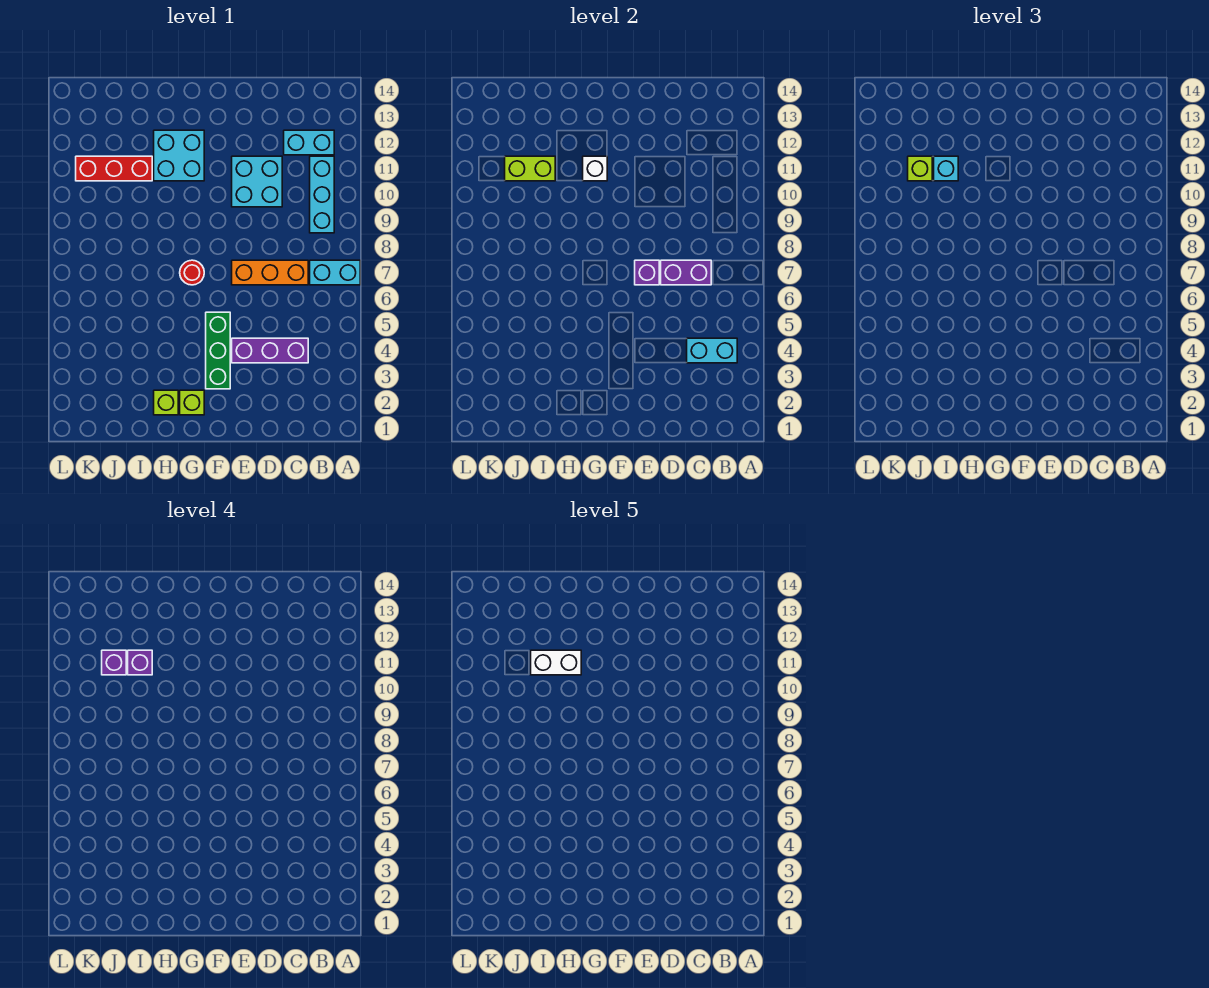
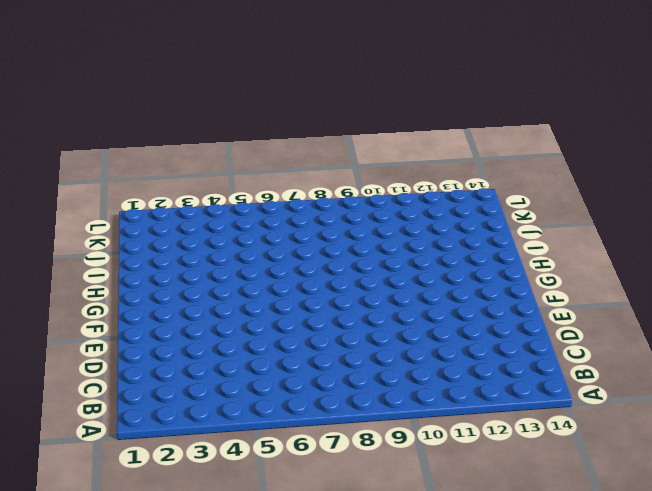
none -> cyan 1x2 brick [310,260,360,285]
none -> cyan 1x3 brick [310,156,334,233]
none -> cyan 1x2 brick [284,130,334,155]

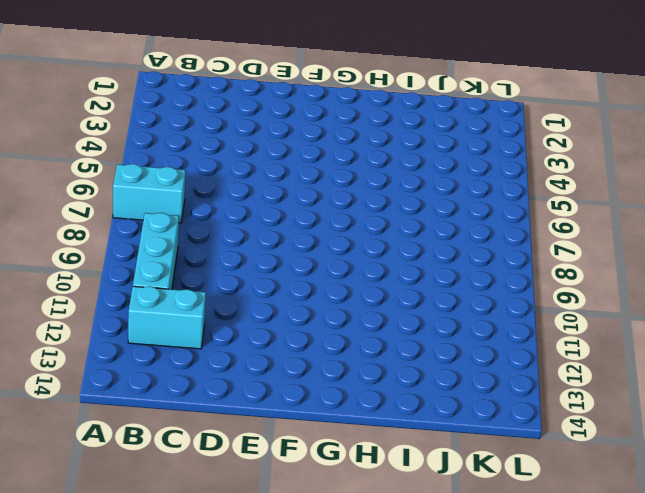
none -> purple 1x3 brick [232,338,308,363]
none -> orange 1x3 brick [232,260,308,285]
none -> cyan 2x2 brick [232,156,282,207]

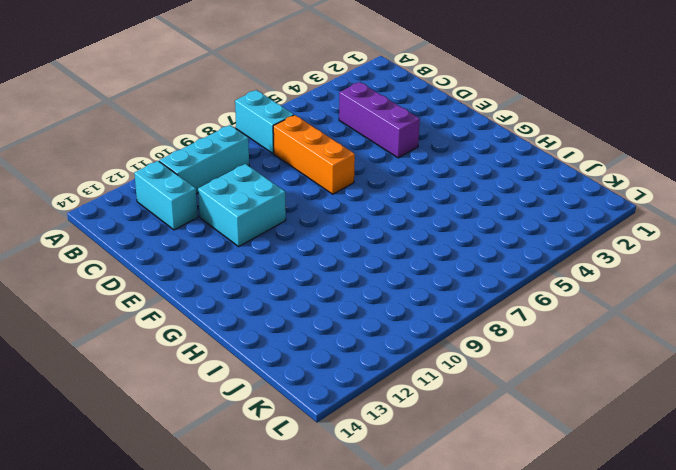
none -> green 1x3 brick [206,312,230,389]
none -> lime 1x1 brick [180,390,204,415]
none -> red 1x1 round brick [180,260,204,285]

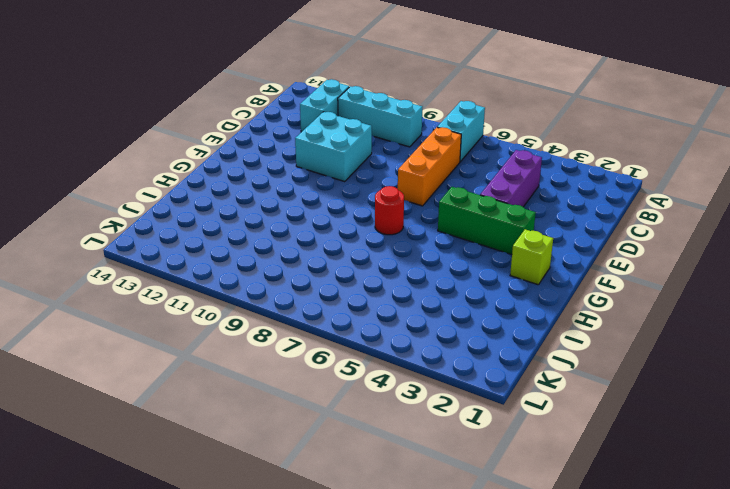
none -> cyan 2x2 brick [154,130,204,181]
none -> lime 1x1 brick [154,390,178,415]
none -> red 1x3 brick [76,156,152,181]

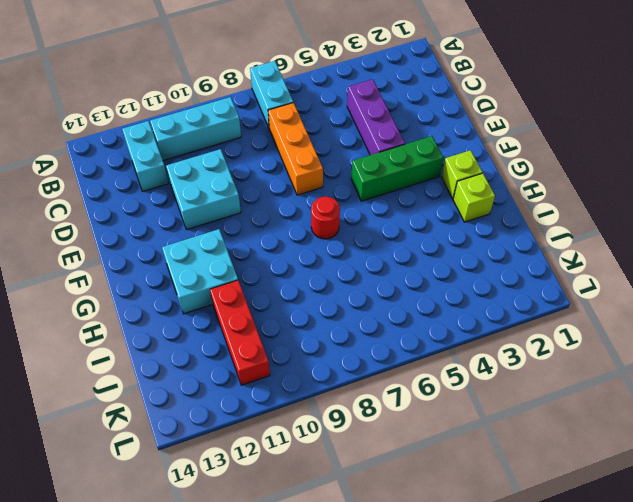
none -> cyan 1x2 brick [687,338,737,363]
none -> purple 1x2 brick [661,260,711,285]
none -> purple 1x1 brick [635,260,659,285]

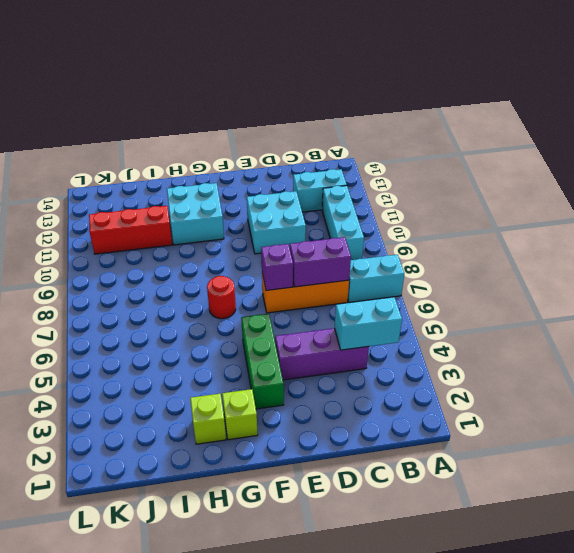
none -> white 1x1 brick [583,156,607,181]
none -> lime 1x2 brick [505,156,555,181]
none -> cyan 1x1 brick [934,156,958,181]

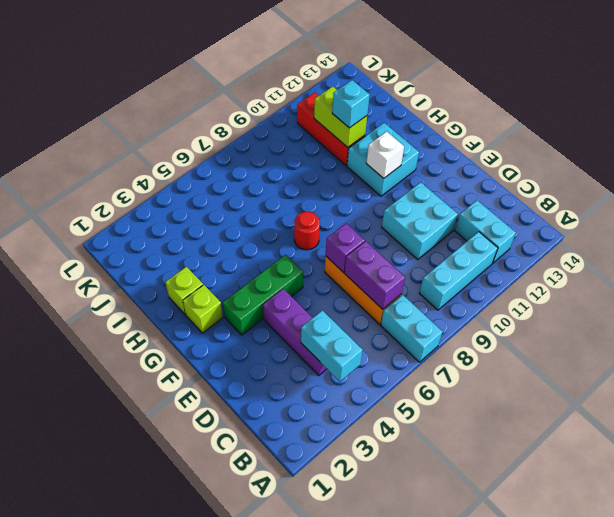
none -> lime 1x1 brick [908,156,932,181]
none -> purple 1x1 brick [128,650,152,675]
none -> purple 1x1 brick [102,650,126,675]

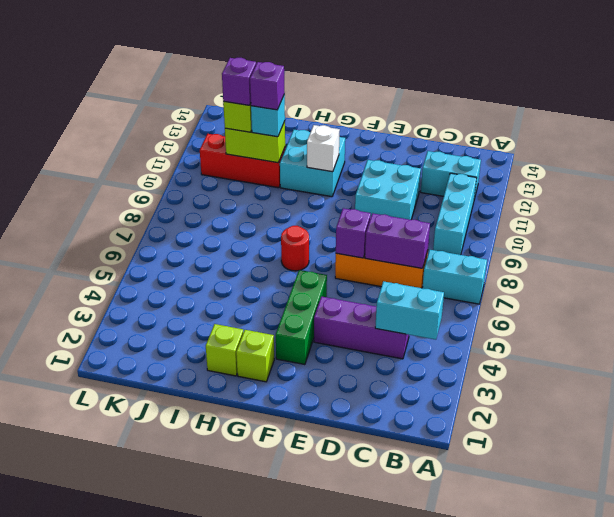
none -> white 1x2 brick [531,650,581,675]

